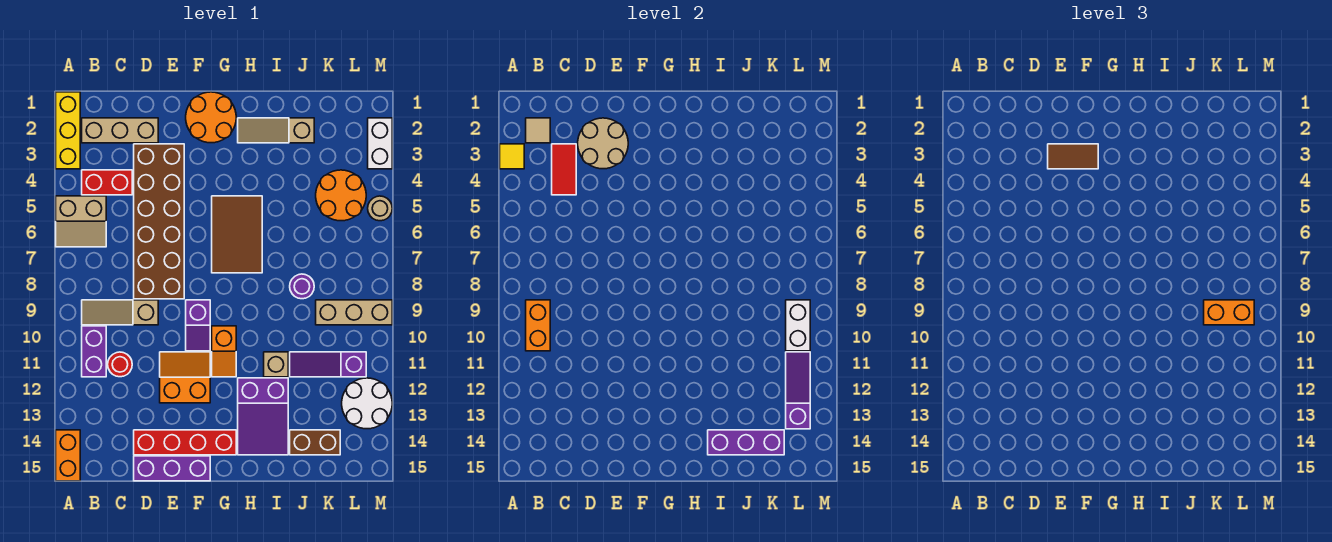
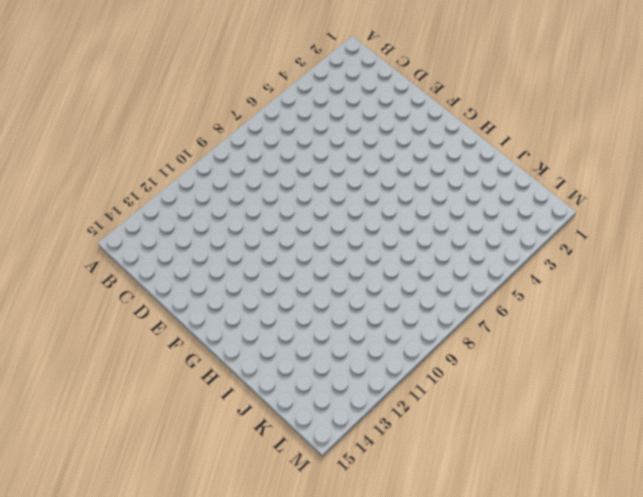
none -> yellow 1x3 brick [56,92,80,169]
none -> tan 2x2 slope [56,196,106,247]
none -> orange 1x2 brick [56,430,80,481]
none -> tan 1x3 brick [82,118,158,143]

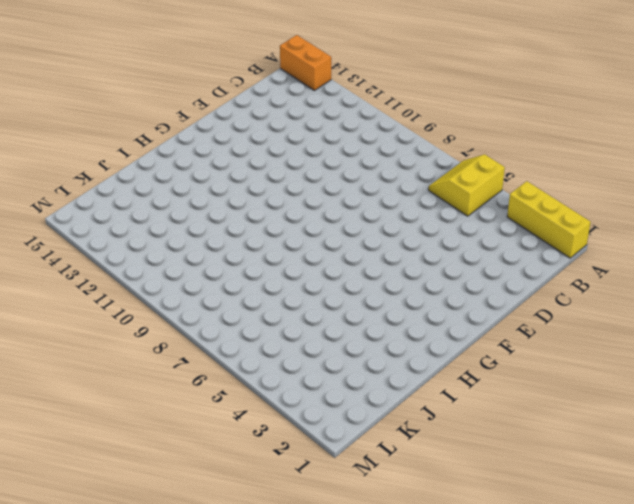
yellow 2x2 slope [428,154,505,216] -> tan 2x2 slope [56,196,106,247]
none -> tan 1x3 brick [82,118,158,143]
none -> red 1x2 brick [82,170,132,195]
none -> tan 1x3 slope [82,300,158,325]
none -> purple 1x2 brick [82,326,106,377]

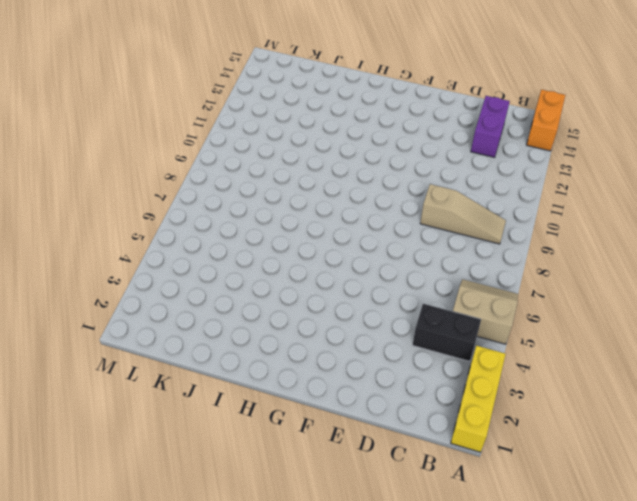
black 1x2 brick [413,304,481,361] -> red 1x2 brick [82,170,132,195]
purple 1x2 brick [471,96,510,157] -> purple 1x2 brick moved to [82,326,106,377]
none -> tan 1x3 brick [82,118,158,143]
none -> red 1x1 round brick [108,352,132,377]
none -> brown 2x6 brick [134,144,184,299]
none -> red 1x4 brick [134,430,236,455]

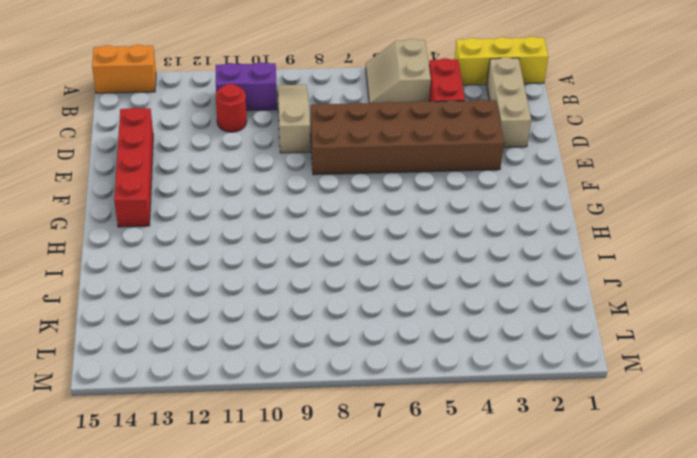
none -> purple 1x3 brick [134,456,210,481]
none -> orange 2x2 slope [160,352,210,403]
none -> orange 2x2 round brick [186,92,236,143]
none -> purple 1x2 slope [186,300,210,351]

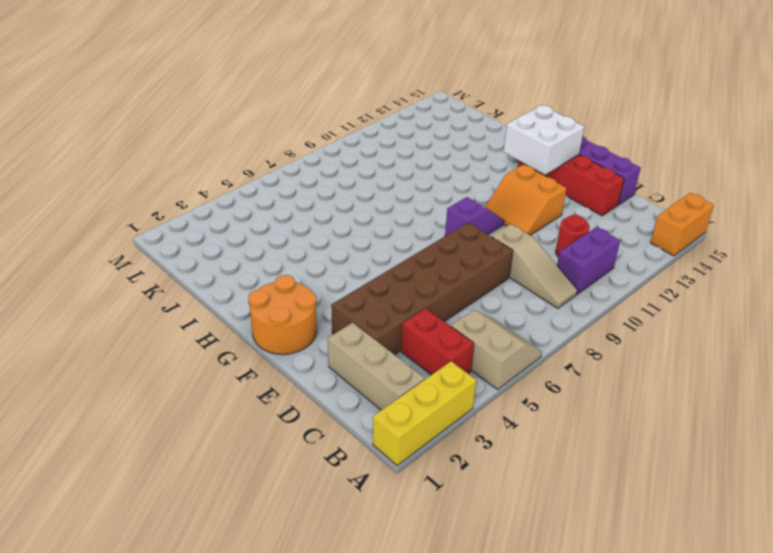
white 2x2 brick [503,105,584,175] -> none
none -> brown 2x3 tile [212,196,262,273]
none -> orange 1x2 slope [212,326,236,377]
none -> tan 1x3 slope [238,118,314,143]
none -> purple 2x3 slope [238,378,288,455]

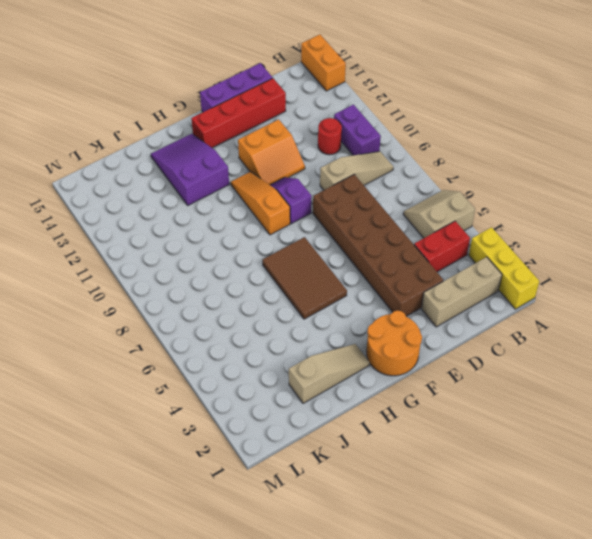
orange 1x3 slope [231,172,290,235] -> orange 1x2 slope [212,326,236,377]
none -> tan 1x1 brick [264,352,288,377]
none -> purple 1x1 round brick [290,274,314,299]
none -> purple 1x3 slope [290,352,366,377]
none -> brown 1x2 brick [290,430,340,455]

